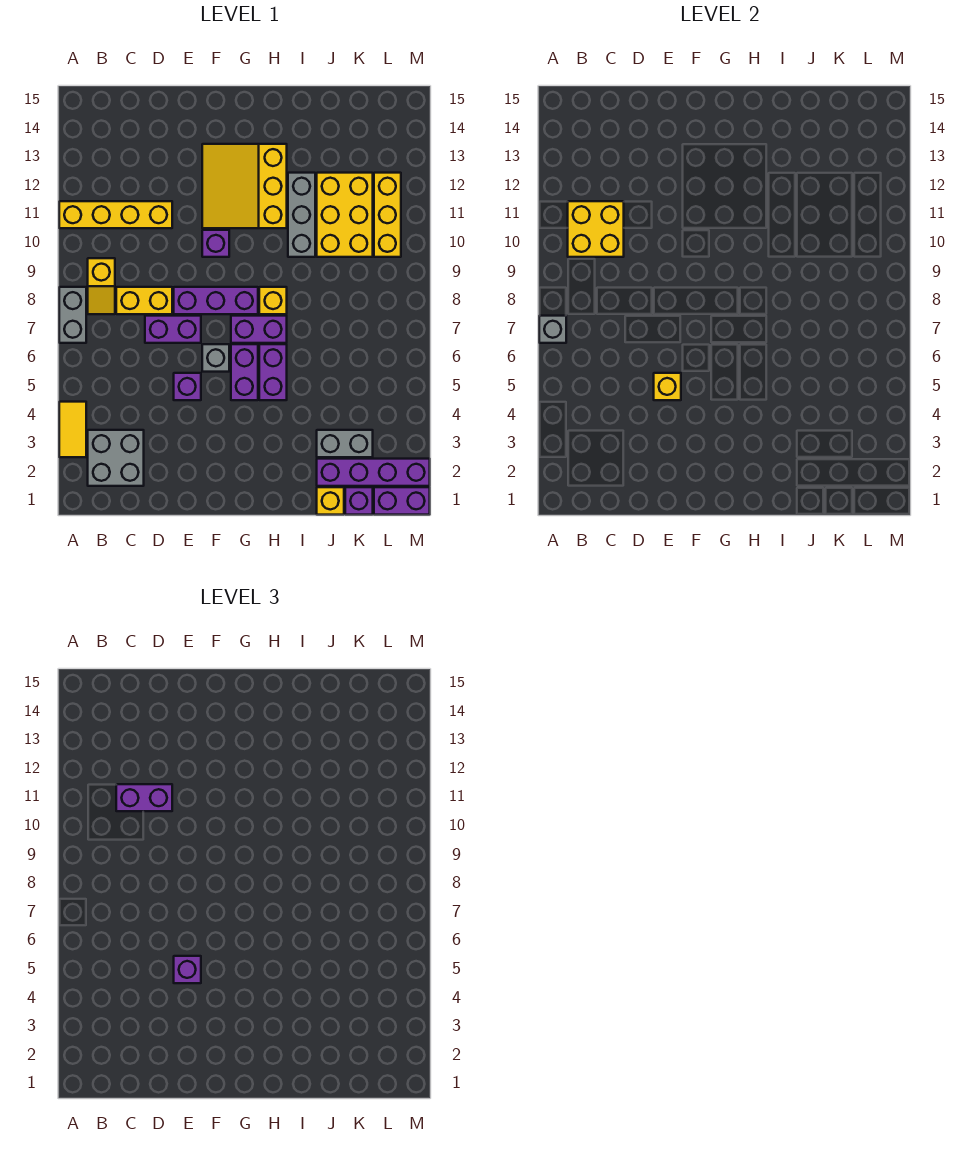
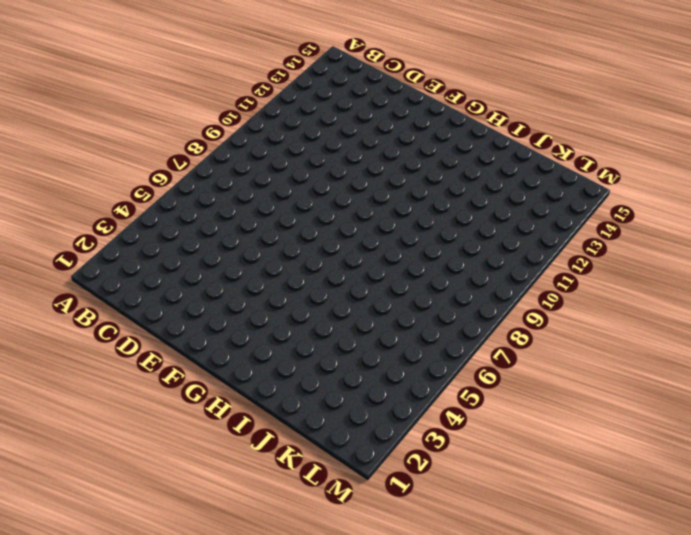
none -> yellow 1x2 tile [59,402,86,457]
none -> grey 1x2 brick [59,287,86,343]
none -> yellow 1x4 brick [59,201,172,228]

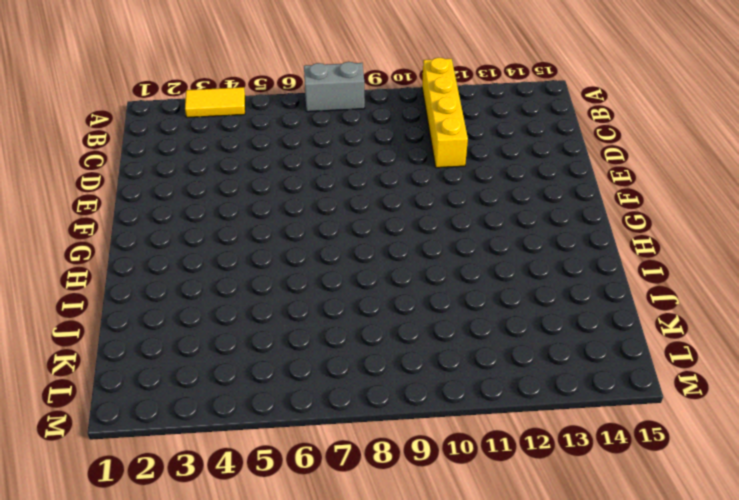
none -> grey 2x2 brick [88,430,144,486]
none -> yellow 1x2 slope [88,258,115,314]
none -> yellow 1x2 brick [116,287,172,314]

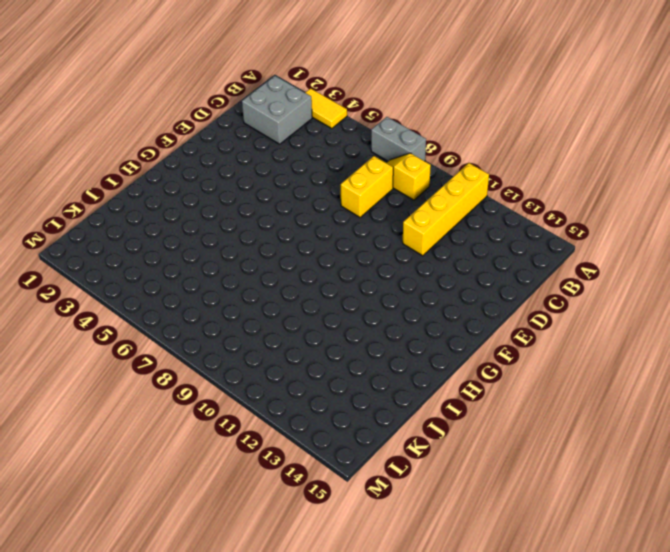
none -> purple 1x2 brick [145,316,201,343]
none -> purple 1x1 brick [174,373,201,400]
none -> purple 1x3 brick [174,287,258,314]

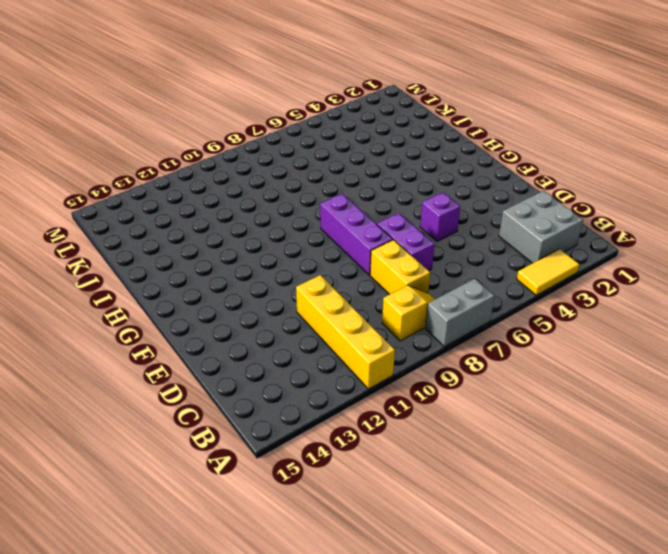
none -> grey 1x1 brick [202,344,229,372]
none -> purple 1x1 brick [202,230,229,257]
none -> yellow 3x3 slope [202,144,287,228]

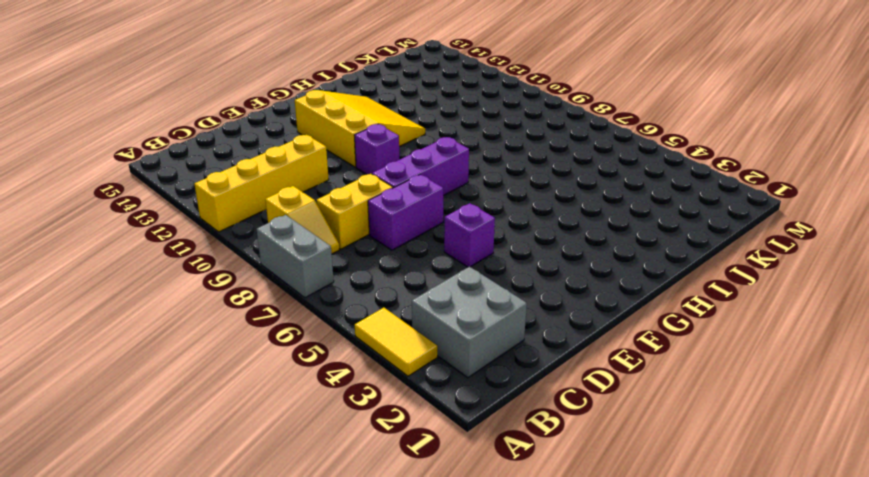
yellow 3x3 slope [295,90,425,167] -> yellow 3x3 slope turned to [202,144,287,228]
none -> grey 1x1 brick [202,344,229,372]
none -> purple 1x2 brick [231,344,258,400]
none -> purple 1x2 brick [231,316,287,343]

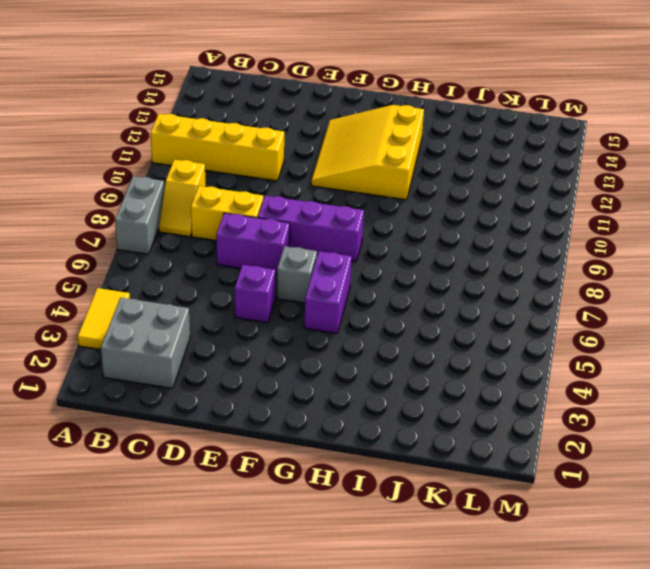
none -> purple 1x1 brick [202,230,229,257]
none -> purple 1x2 brick [231,316,287,343]
none -> purple 1x2 brick [259,344,287,400]

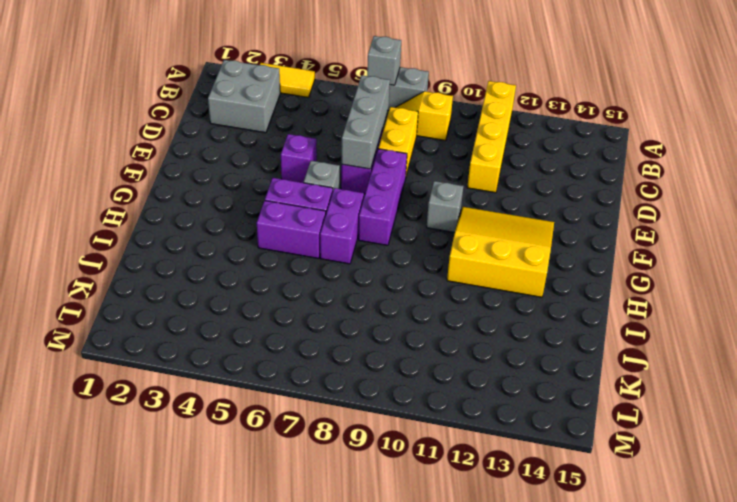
grey 1x3 brick [342,75,390,169] -> grey 1x3 brick turned to [288,173,315,257]
grey 1x1 brick [427,181,463,233] -> purple 1x1 brick [202,230,229,257]
none -> yellow 1x1 brick [259,287,287,314]
none -> yellow 1x1 brick [317,487,344,515]
none -> purple 1x4 brick [317,459,430,486]

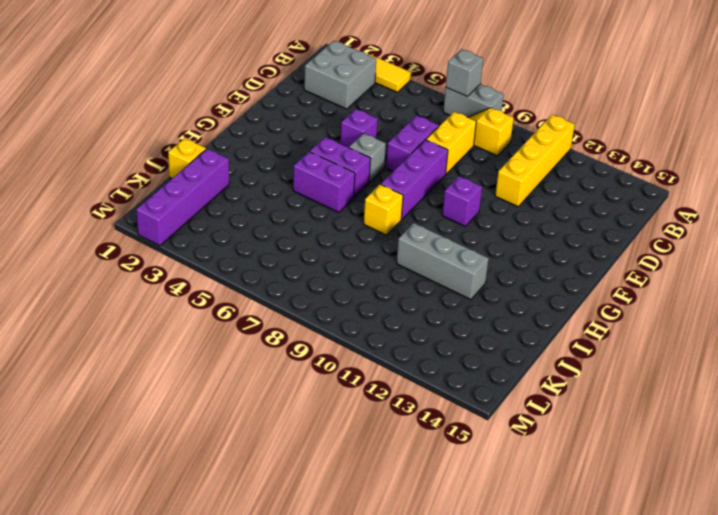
none -> yellow 3x3 slope [202,144,287,228]
none -> purple 1x2 brick [231,316,287,343]
none -> grey 1x2 brick [317,430,373,457]

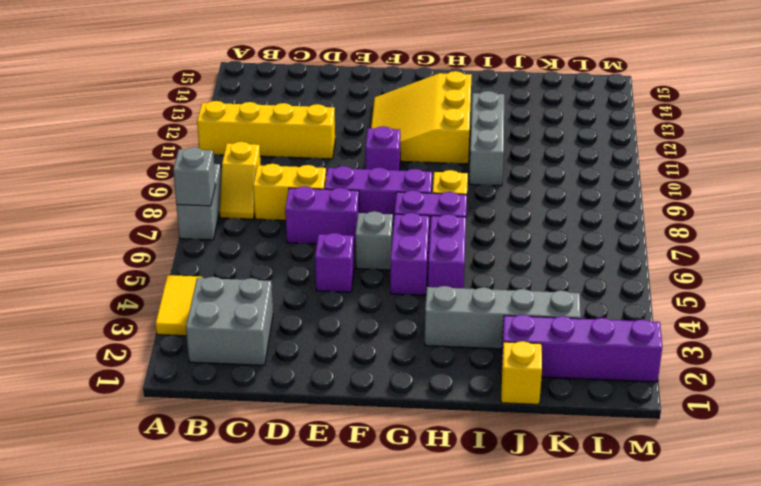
grey 1x4 brick [425,286,581,349] -> grey 1x2 brick [317,430,373,457]
none -> yellow 2x3 brick [317,173,373,257]
none -> purple 1x1 brick [345,487,373,515]
none -> purple 1x2 brick [374,487,430,515]

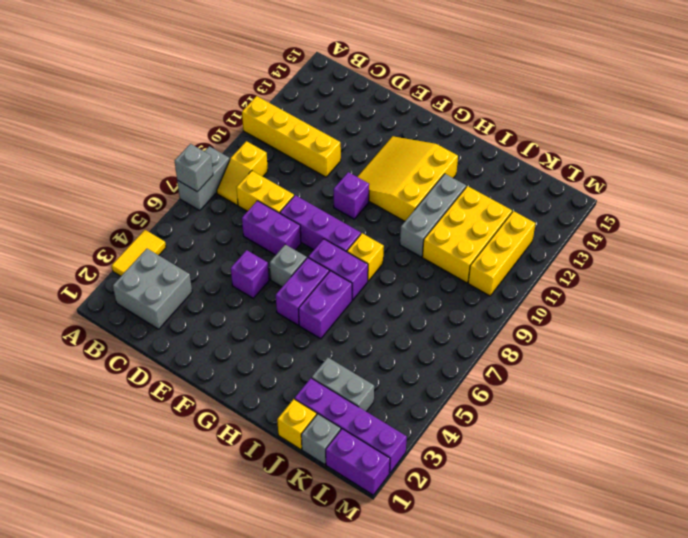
grey 1x1 brick [301,414,341,464] -> purple 1x1 brick [345,487,373,515]
none -> yellow 2x2 brick [568,201,624,257]
none -> yellow 1x1 brick [654,373,681,400]
none -> purple 1x2 brick [116,784,172,811]

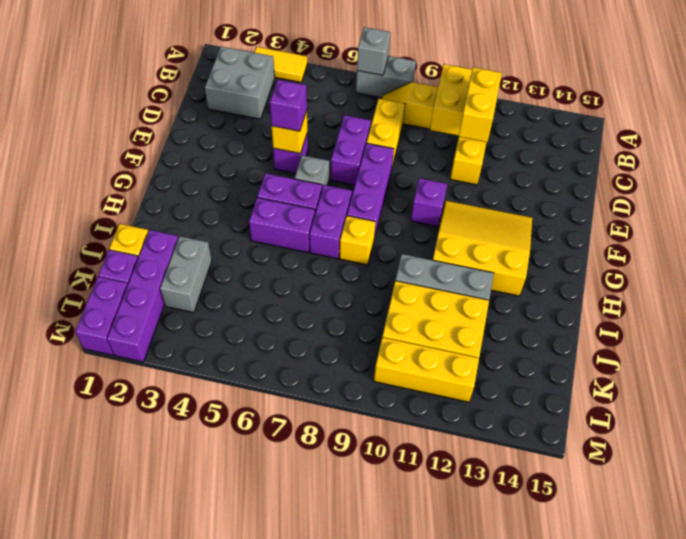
yellow 1x2 brick [459,67,502,142] -> purple 1x2 brick [116,784,172,811]

